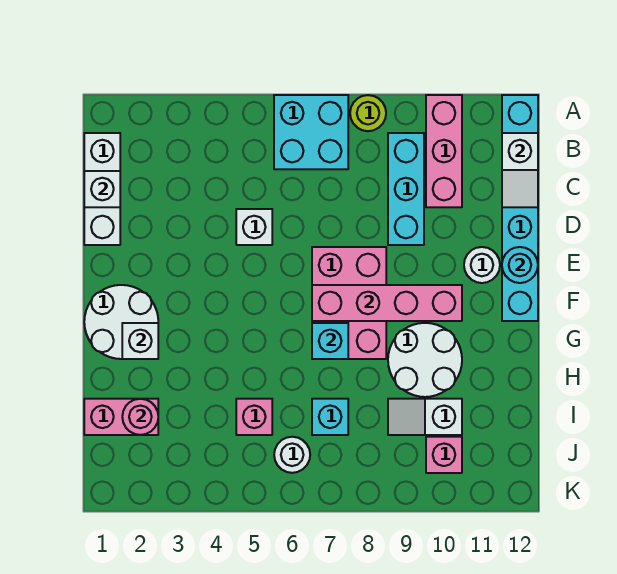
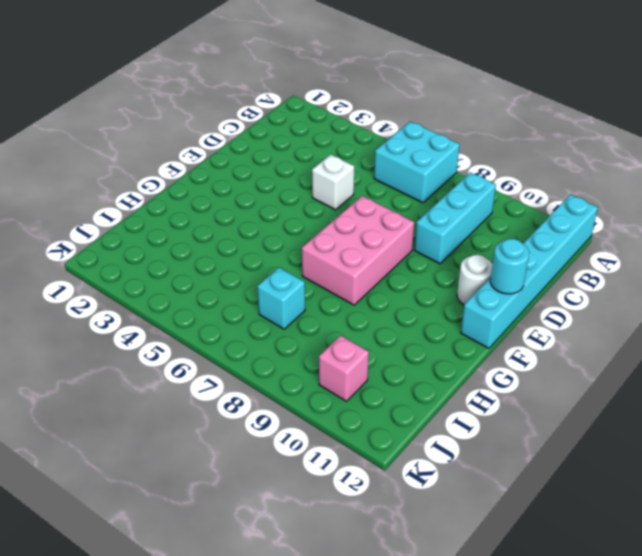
none -> lime 1x1 round brick [350,95,386,131]
none -> pink 1x3 brick [426,95,462,207]
none -> white 1x3 brick [84,133,120,245]

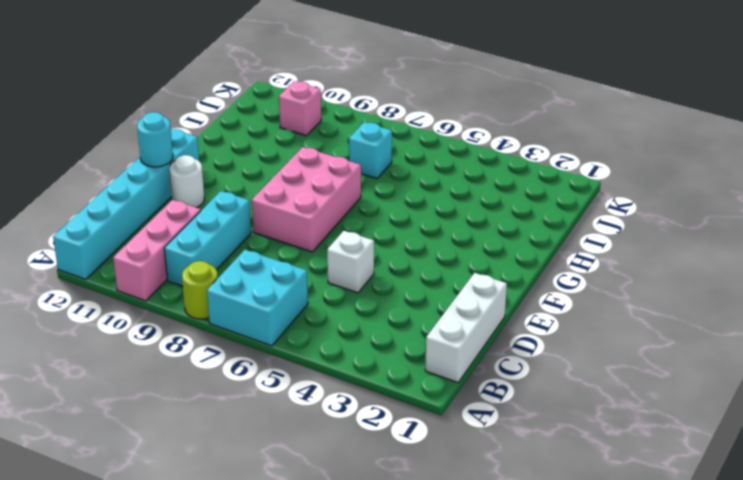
none -> white 2x2 round brick [84,285,158,359]
none -> white 2x2 round brick [388,323,462,397]
none -> pink 1x2 brick [84,399,158,435]

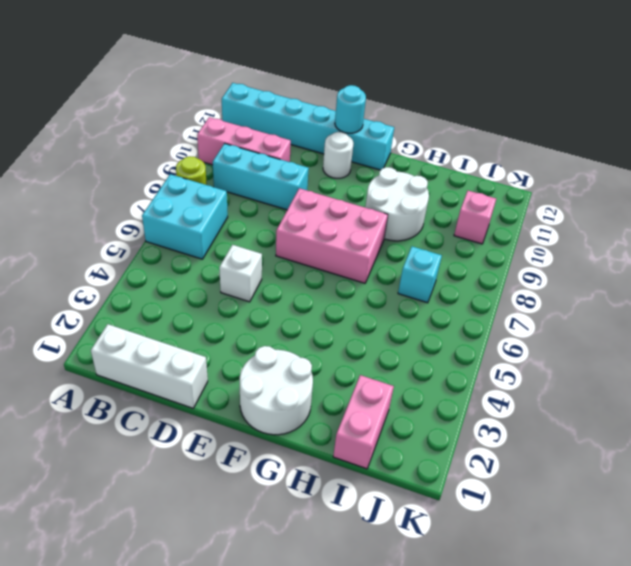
none -> pink 1x1 brick [236,399,272,435]
none -> white 1x2 slope [388,399,462,435]
none -> white 1x1 round brick [274,437,310,473]

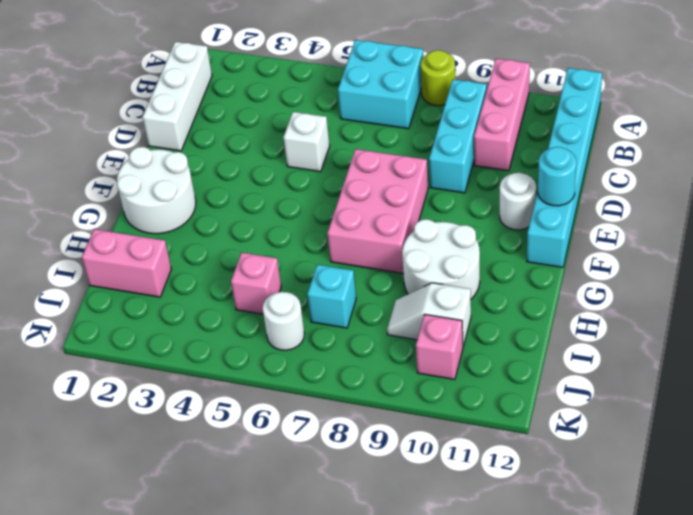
none -> white 1x2 slope [502,133,538,207]
none -> white 1x1 brick [84,171,120,207]
none -> pink 1x4 brick [312,285,462,321]

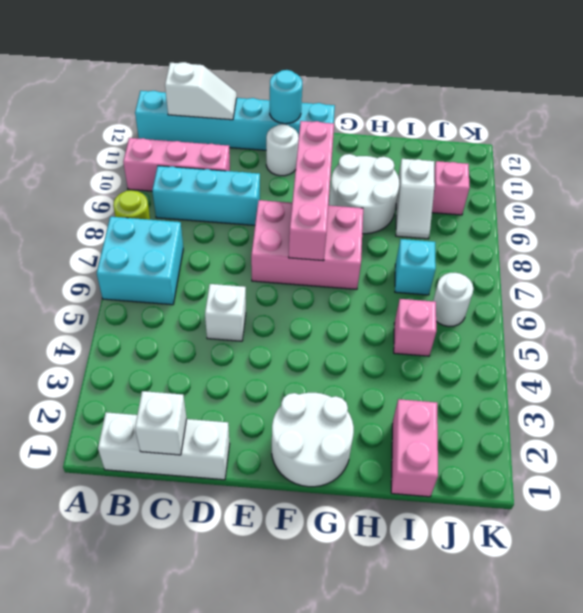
none -> white 1x1 brick [122,323,158,359]
none -> cyan 1x1 brick [312,323,348,359]
none -> pink 1x1 round brick [122,399,158,435]

